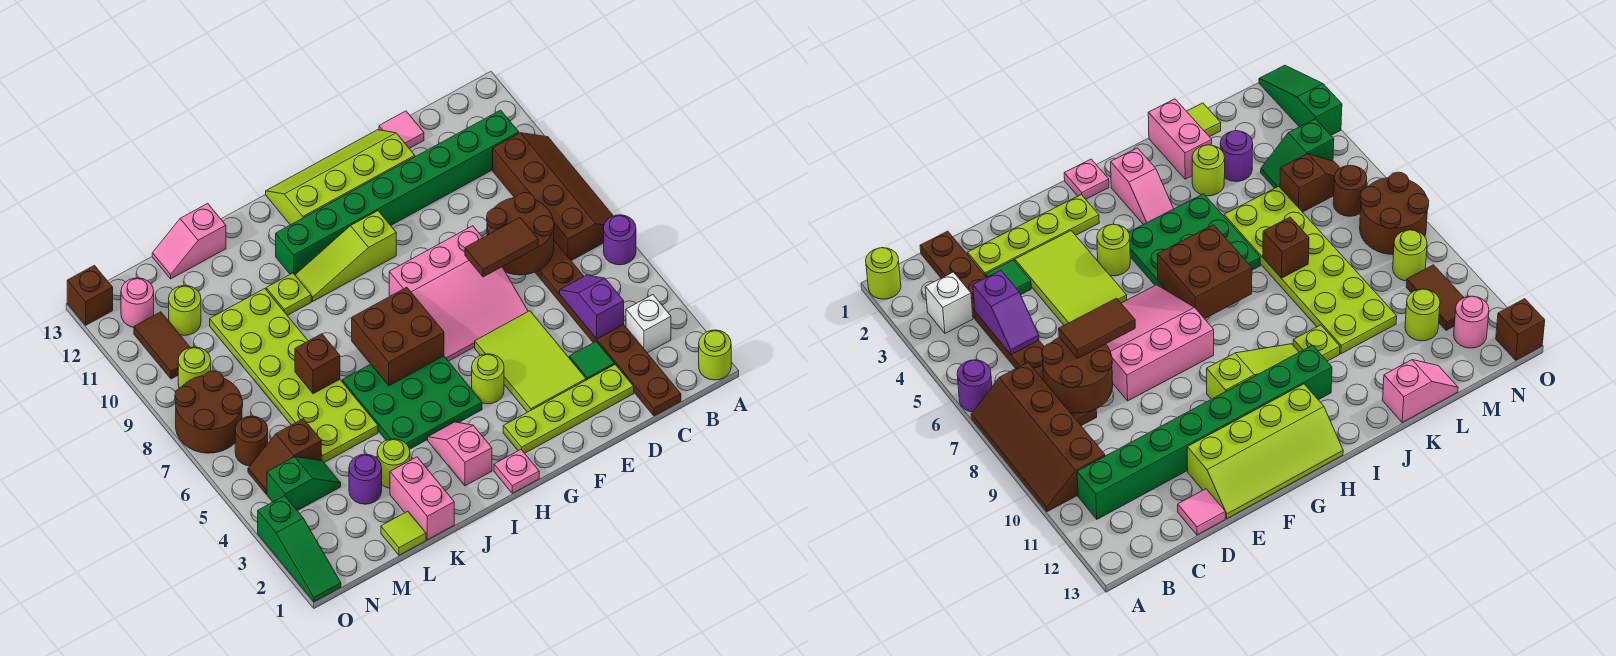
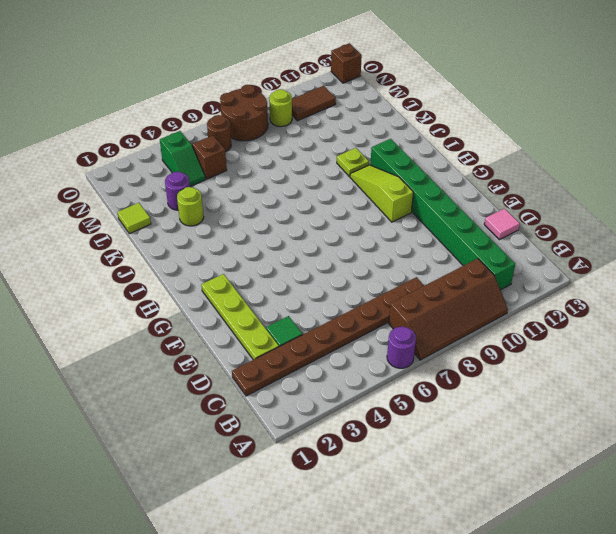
none -> lime 1x1 round brick [699,330,731,380]
none -> white 1x1 brick [626,295,671,353]
none -> lime 2x3 tile [475,311,586,412]
none -> pink 3x3 slope [389,226,528,361]

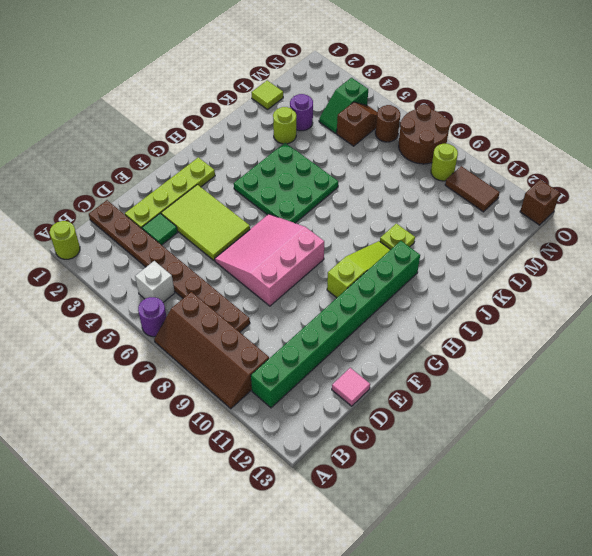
white 1x1 brick [135,261,175,302] -> white 1x1 brick moved to [626,295,671,353]
none -> lime 2x4 slope [266,130,415,225]
none -> lime 1x1 round brick [472,354,504,404]
none -> pink 1x1 plate [494,450,539,493]
none -> pink 1x2 slope [428,422,492,486]

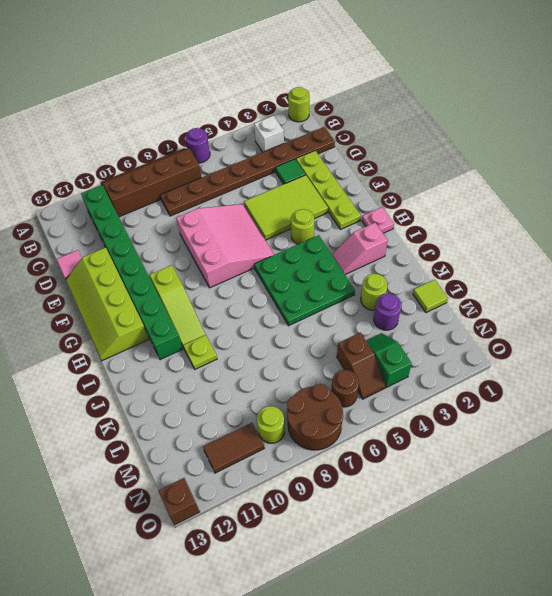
none -> pink 1x2 brick [390,457,454,540]
none -> lime 2x6 plate [210,289,378,462]
none -> pink 1x2 slope [152,203,226,279]
none -> lime 1x1 round brick [169,286,201,335]

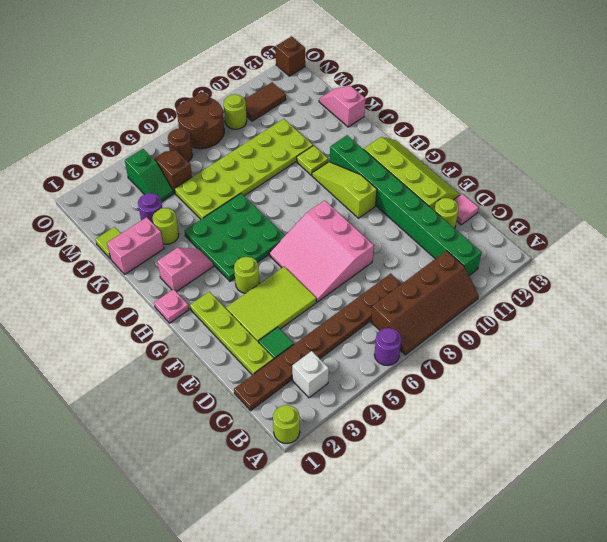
lime 1x1 round brick [434,198,459,228] -> lime 1x1 round brick moved to [169,286,201,335]
none -> pink 1x1 round brick [121,278,154,327]
none -> green 1x3 slope [258,496,341,602]
none -> purple 1x2 slope [560,275,624,339]
none -> brown 2x2 round brick [487,193,554,275]

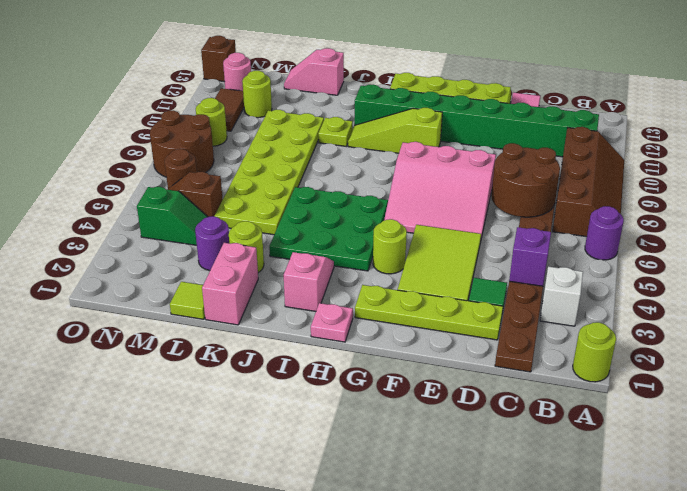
none -> green 1x3 slope [258,496,341,602]
none -> brown 2x2 brick [352,287,444,386]
none -> brown 1x1 brick [295,334,340,394]
none -> brown 1x2 tile [465,218,538,277]

